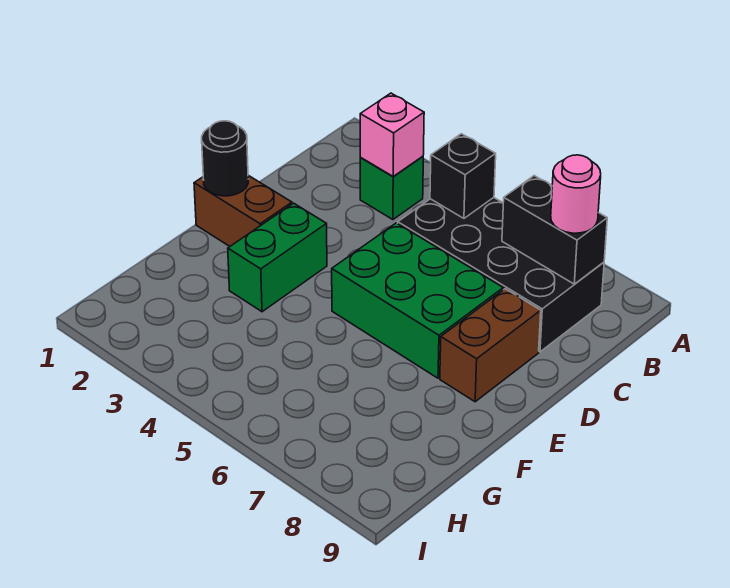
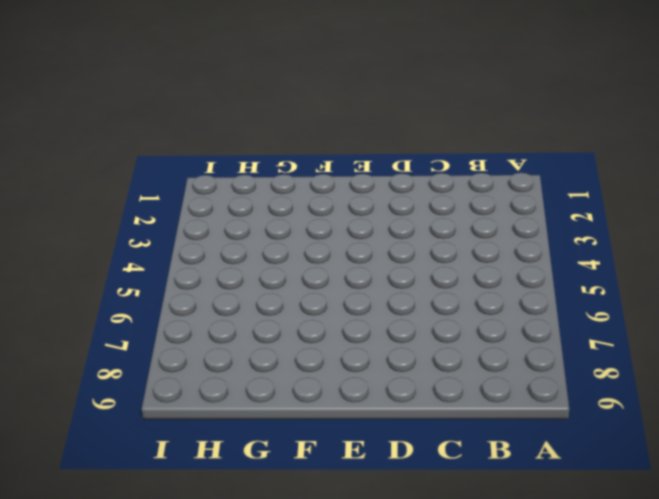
none -> green 1x1 brick [360,156,423,220]
none -> black 2x4 brick [398,198,604,352]

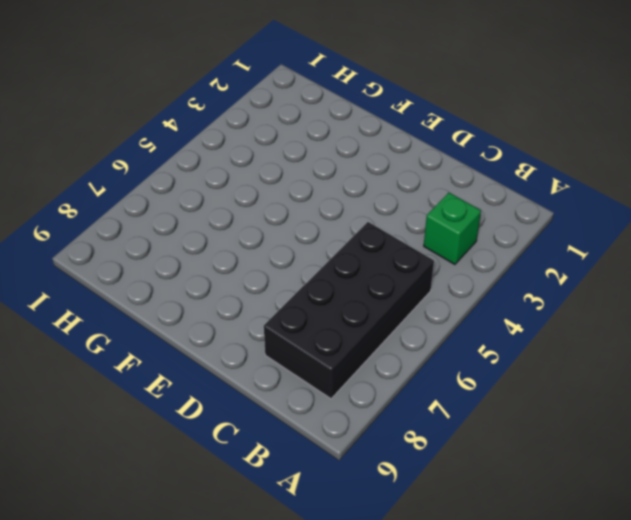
none -> green 2x3 brick [332,223,503,378]
none -> brown 1x2 brick [440,289,541,402]

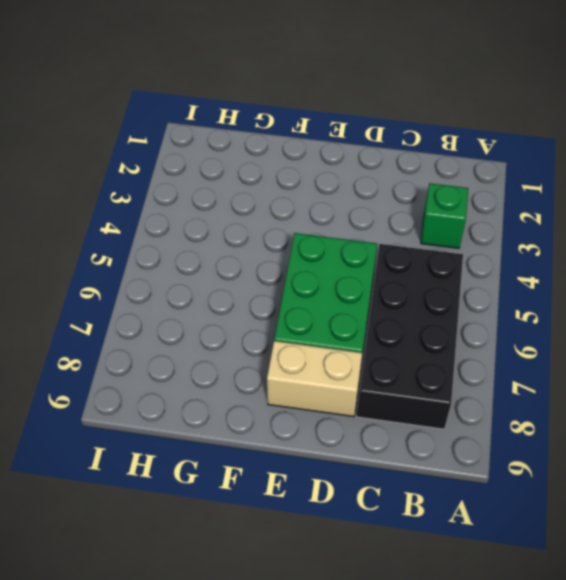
tan 1x2 brick [267,341,362,417] -> brown 1x2 brick [440,289,541,402]
none -> brown 1x2 brick [194,175,292,246]
none -> green 1x2 brick [228,203,327,312]

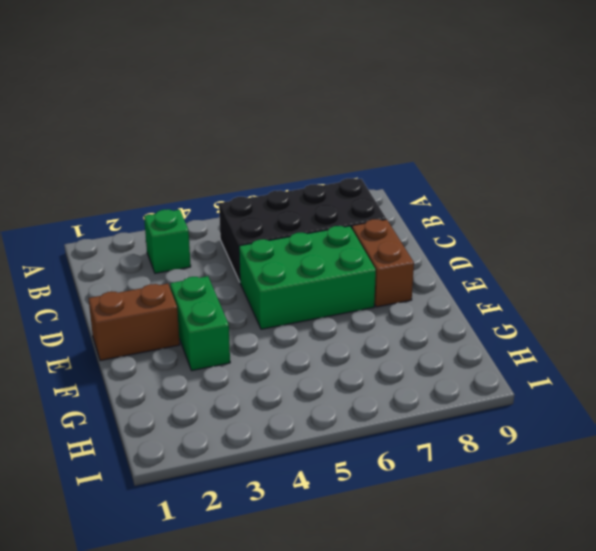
none -> pink 1x1 brick [360,93,424,177]
none -> black 1x1 brick [430,134,496,218]

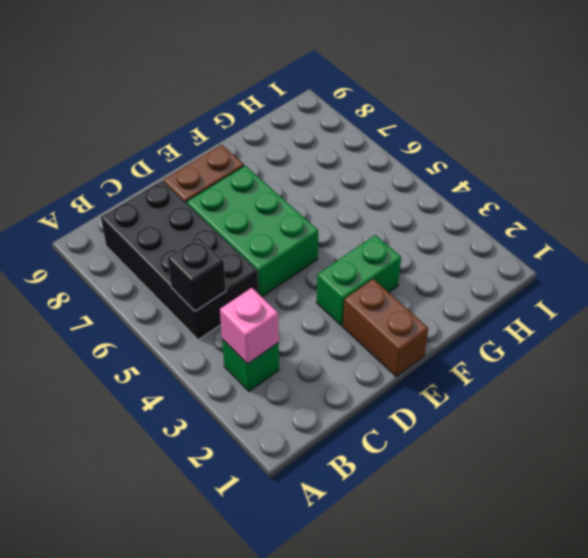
none -> black 1x2 brick [502,176,607,284]
none -> black 1x1 round brick [202,121,248,196]

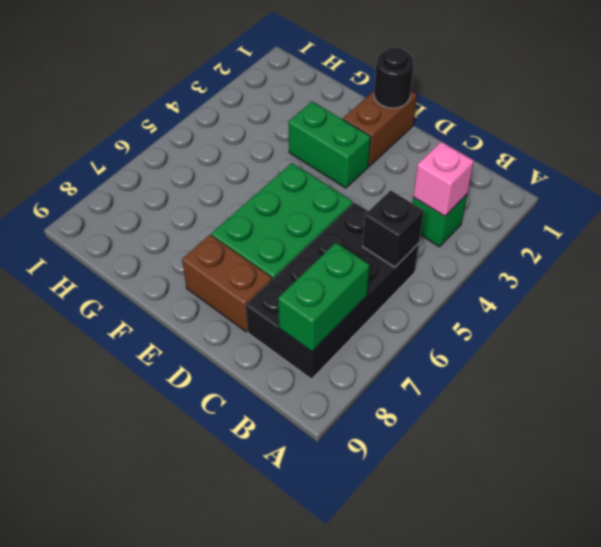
green 1x2 brick [278,243,370,351] -> black 1x2 brick [502,176,607,284]
none -> pink 1x1 round brick [551,155,601,233]

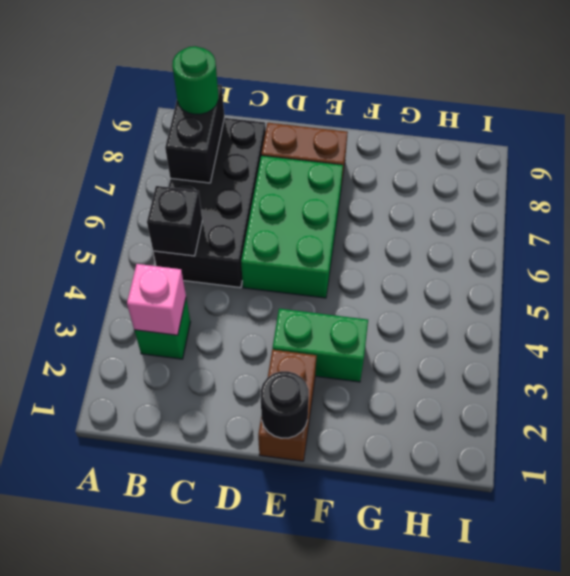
green 1x1 round brick [172,46,218,114] -> pink 1x1 round brick [551,155,601,233]

